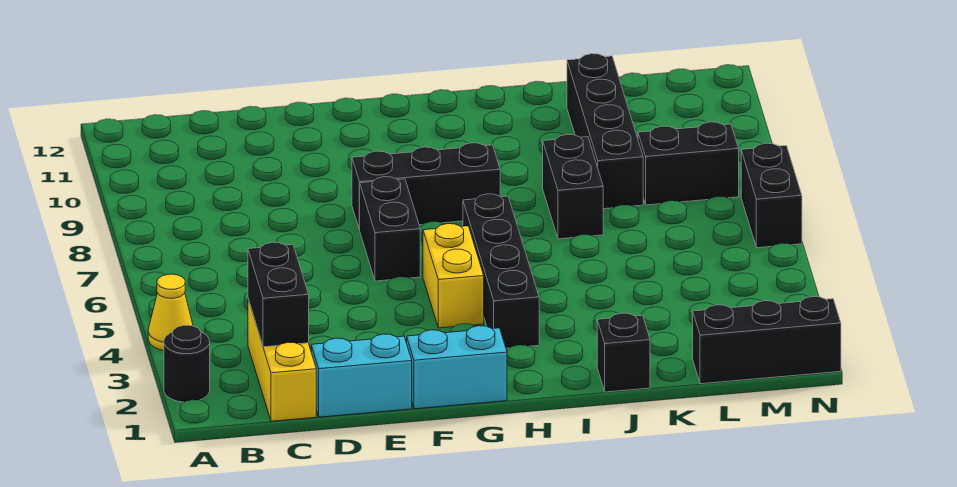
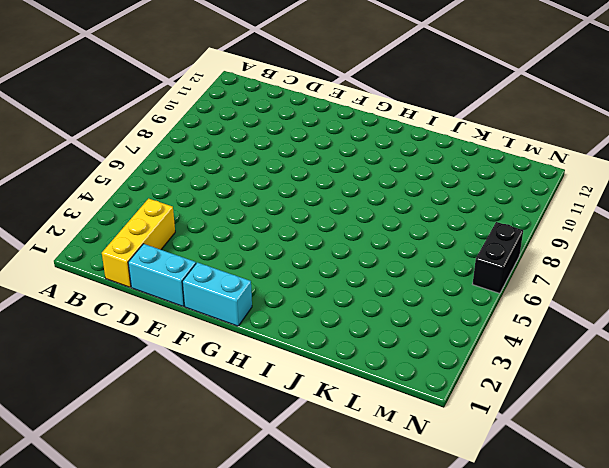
none -> black 1x1 round brick [164,325,210,402]
none -> yellow 1x1 cone [148,274,193,350]
none -> black 1x2 brick [360,177,420,281]

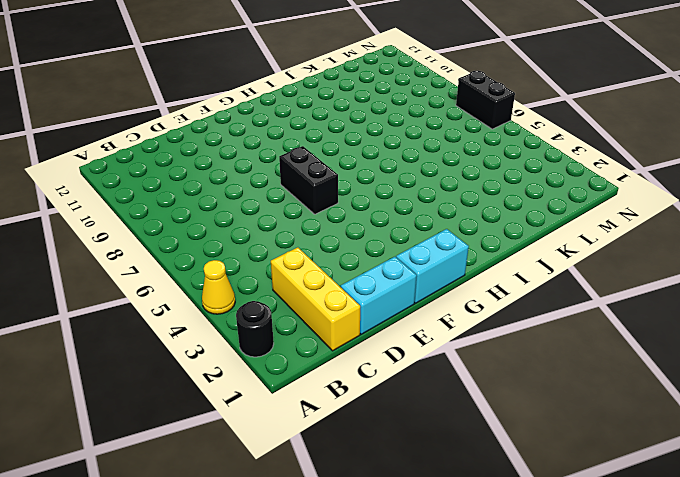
none -> black 1x3 brick [352,143,500,230]
none -> yellow 1x2 brick [423,224,484,328]
none -> black 1x4 brick [463,194,539,348]

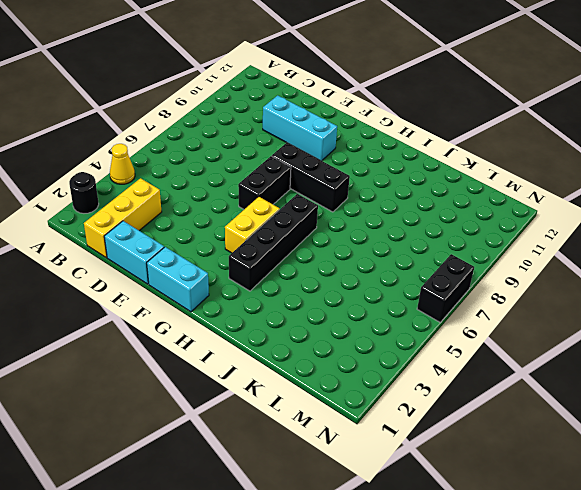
cyan 1x3 brick [263,95,337,161] -> none
none -> black 1x1 brick [597,313,650,392]
none -> black 1x2 brick [543,135,603,239]
none -> black 1x4 brick [567,54,643,209]

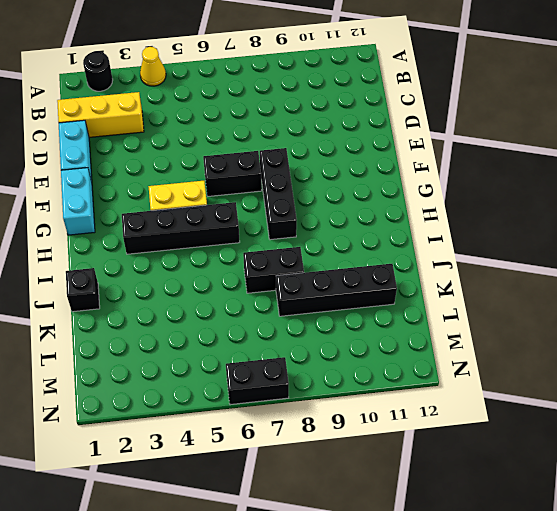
none -> black 1x3 brick [693,297,841,384]
none -> black 1x2 brick [638,122,739,205]
none -> black 1x2 brick [248,242,309,347]

